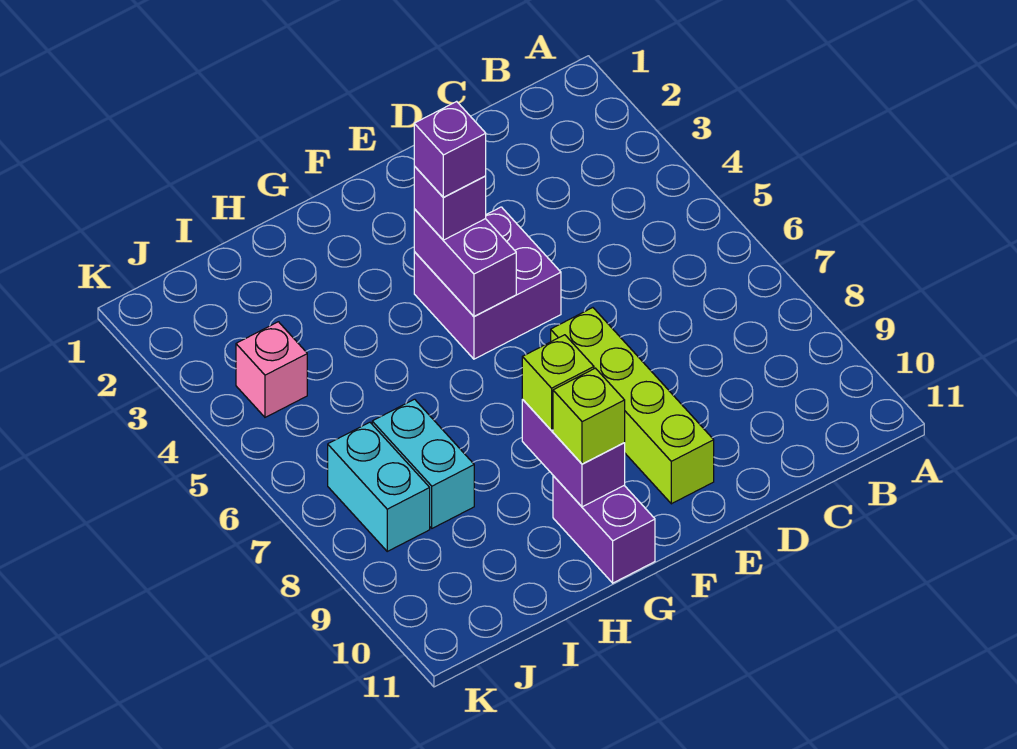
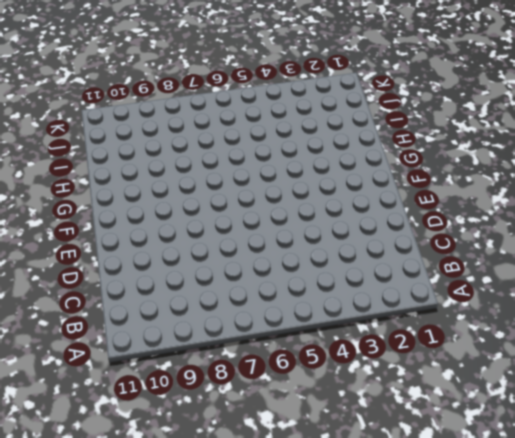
none -> purple 2x2 brick [414,207,561,359]
none -> lime 1x4 brick [551,308,714,504]
none -> purple 1x2 brick [553,476,655,583]

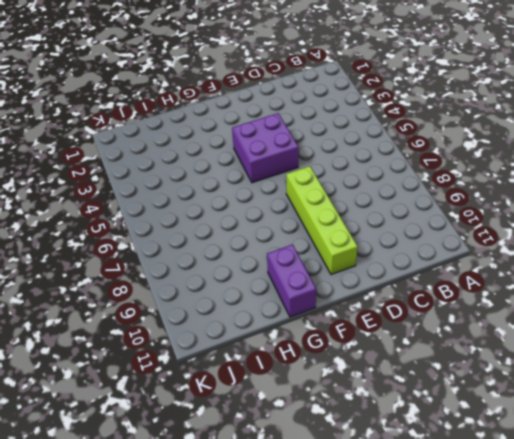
none -> cyan 1x2 brick [372,399,474,528]
none -> pink 1x1 brick [236,322,307,417]
none -> cyan 1x2 brick [328,422,430,551]

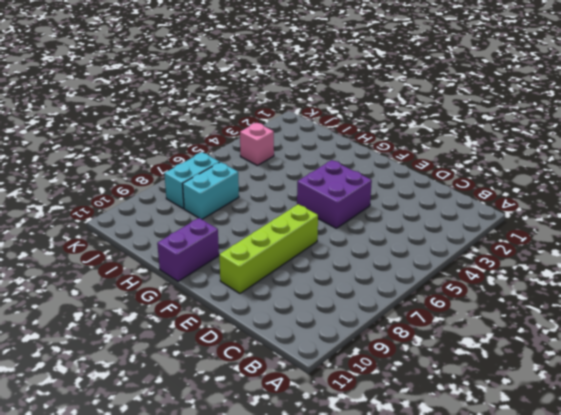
none -> purple 1x2 brick [414,209,516,316]
none -> purple 1x2 brick [522,400,625,507]
none -> purple 1x1 brick [414,166,486,240]

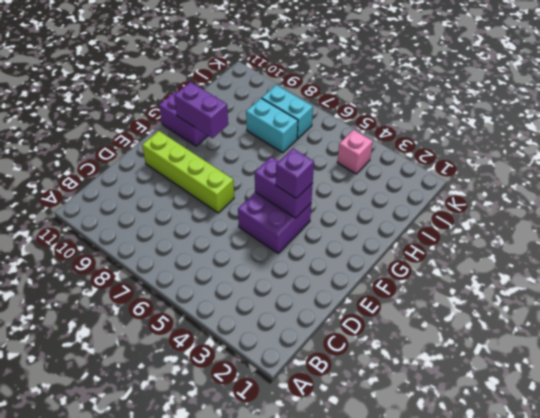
none -> lime 1x1 brick [522,335,594,431]
none -> lime 1x1 brick [553,368,625,464]
none -> purple 1x1 brick [414,101,486,197]

